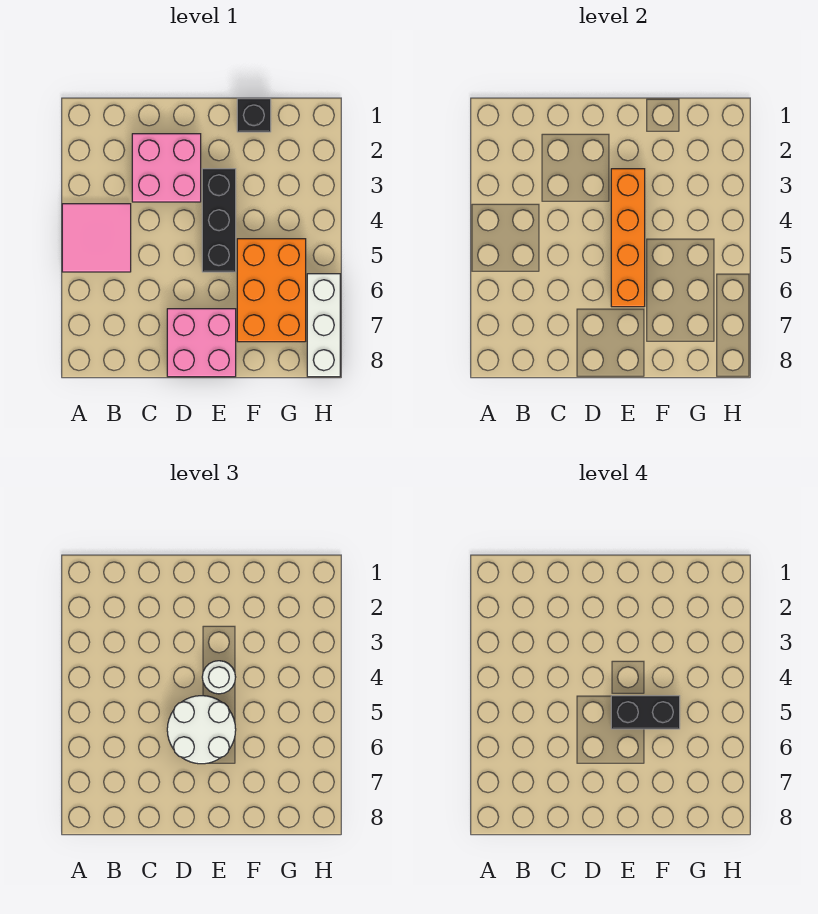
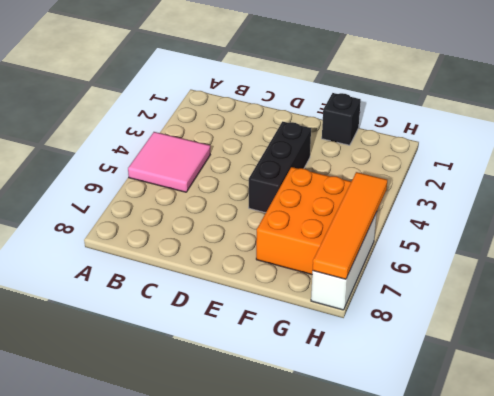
orange 1x4 tile [313,172,387,279] -> none
none -> pink 2x2 brick [132,134,201,202]
none -> pink 2x2 brick [167,309,236,377]

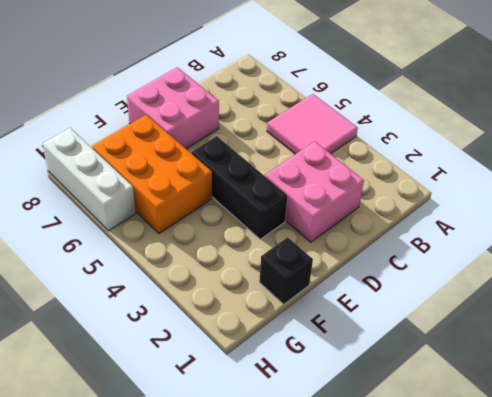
none -> orange 1x4 brick [611,169,645,307]
none -> white 2x2 round brick [167,696,236,764]

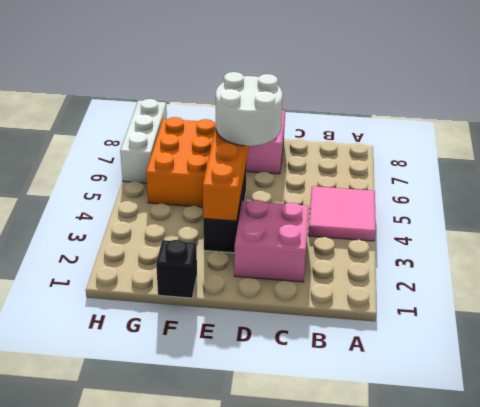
none -> white 1x1 round brick [202,661,236,694]
none -> black 1x2 brick [611,696,680,729]

